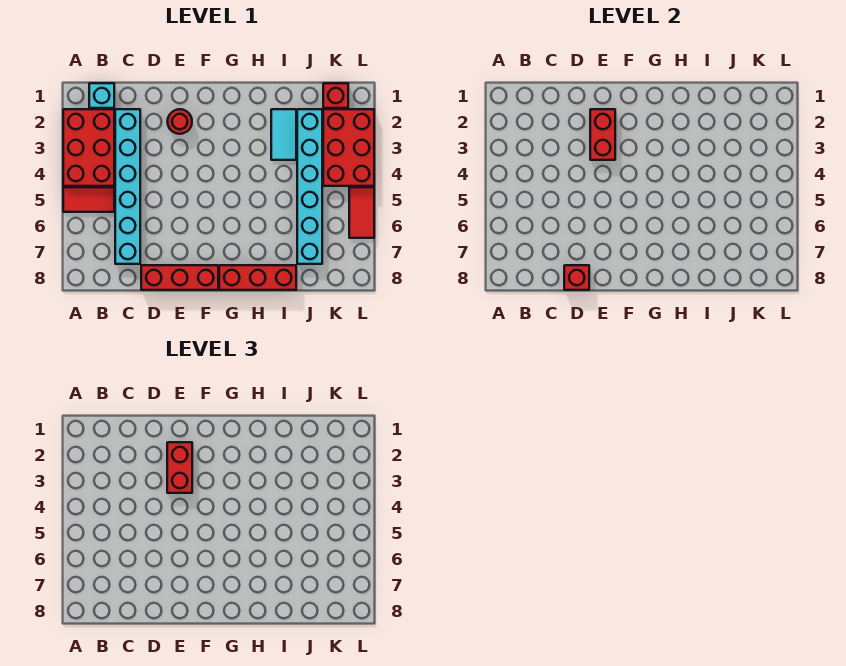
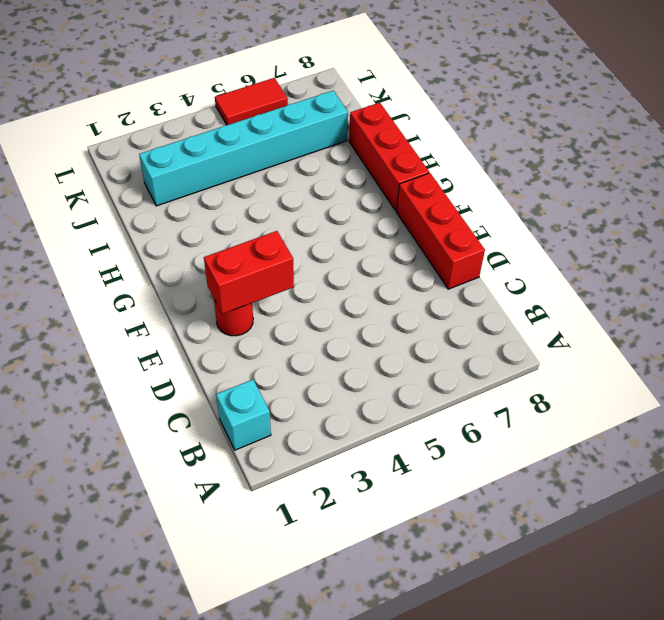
none -> red 2x3 brick [63,109,114,186]
none -> red 1x2 tile [63,187,114,212]
none -> cyan 1x6 brick [115,109,140,264]

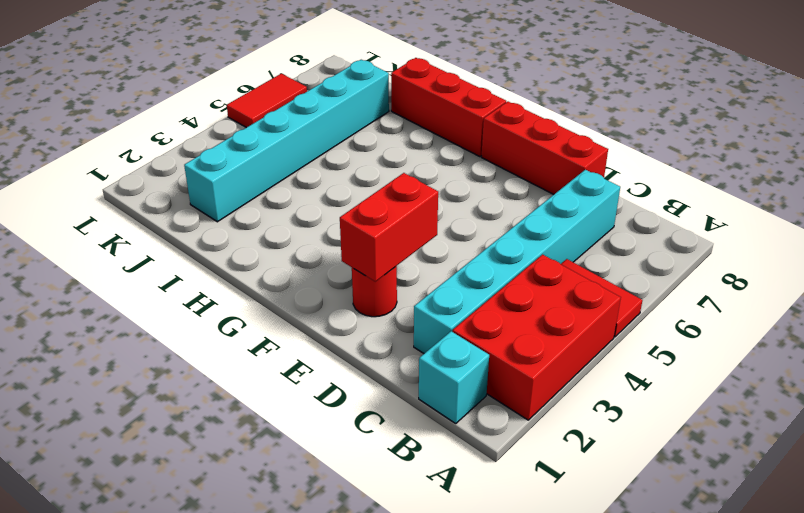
none -> cyan 1x2 tile [271,109,296,160]
none -> red 1x1 brick [323,83,348,108]
none -> red 2x3 brick [323,109,374,186]

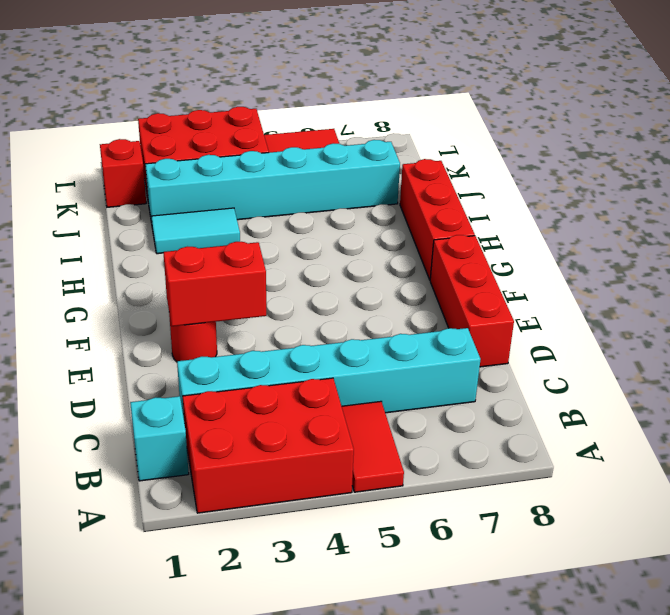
none -> red 1x1 brick [564,265,589,290]
none -> red 1x2 brick [167,442,192,493]

